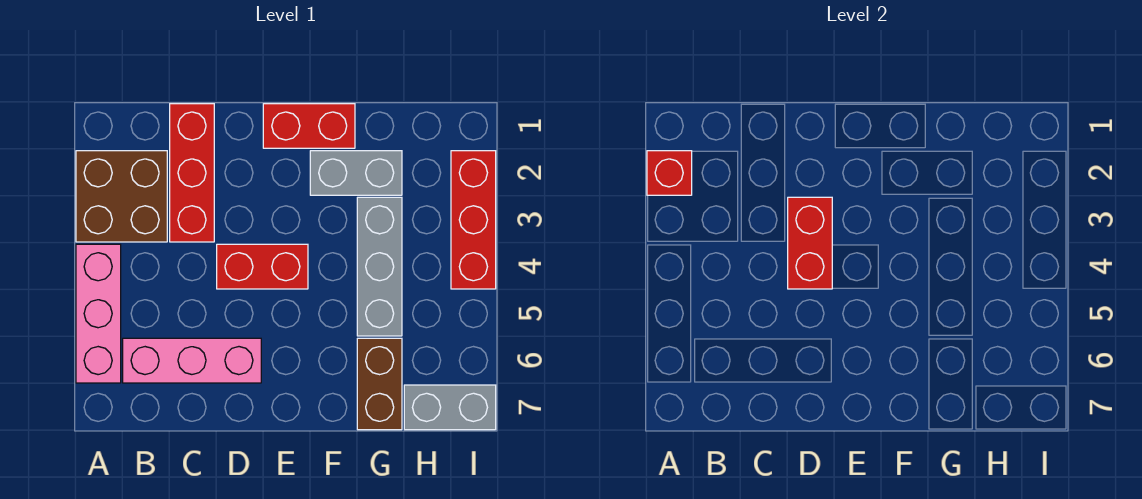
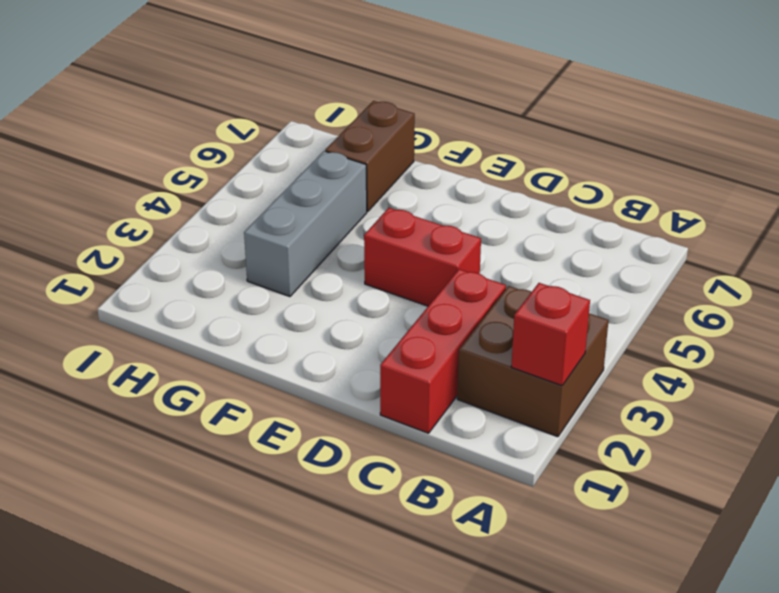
none -> pink 1x3 brick [76,244,121,383]
none -> pink 1x3 brick [123,338,261,383]
none -> red 1x2 brick [263,104,355,148]

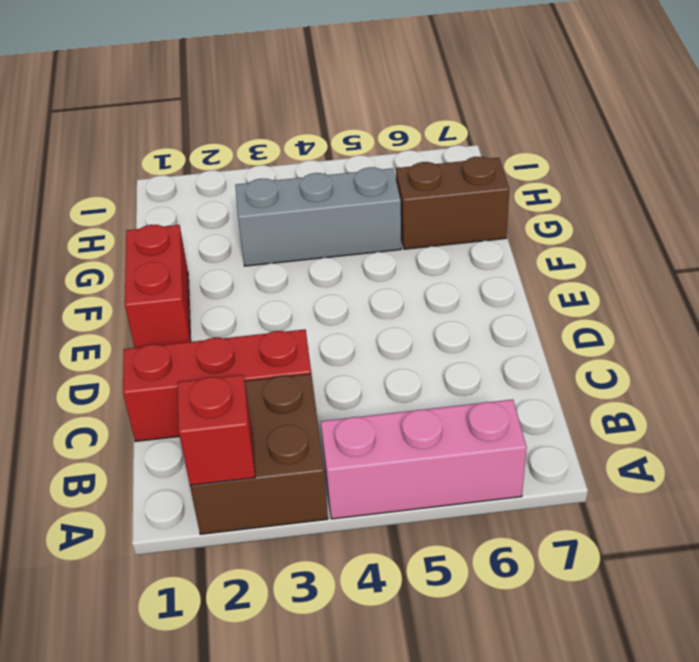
none -> pink 1x3 brick [123,338,261,383]
none -> red 1x2 brick [217,244,308,289]
none -> grey 1x2 brick [310,151,402,195]

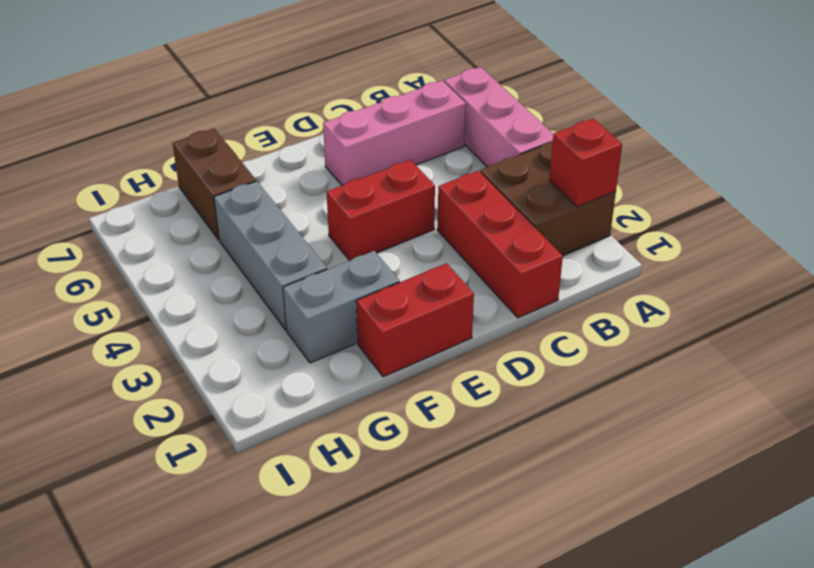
none -> grey 1x2 brick [404,385,496,430]
none -> red 1x3 brick [451,151,496,289]
none -> red 1x2 brick [788,197,832,289]

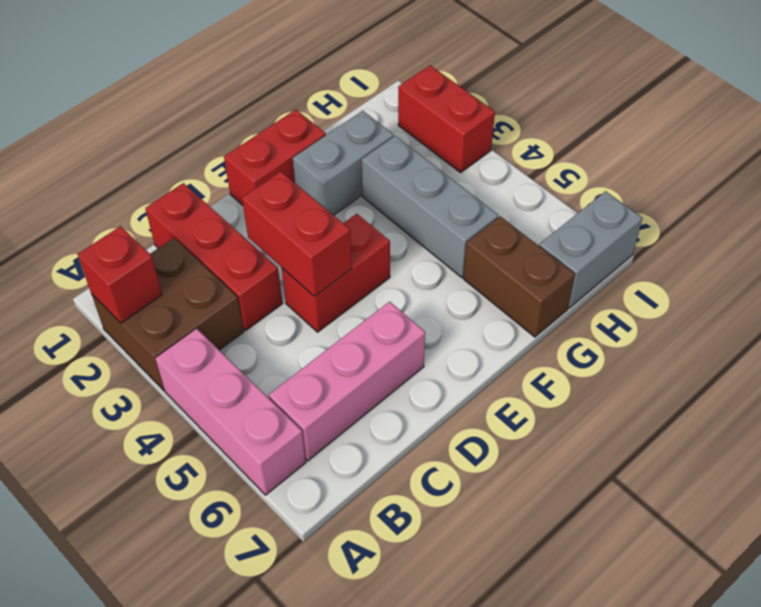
red 1x2 brick [398,65,495,172] -> red 1x3 brick [451,151,496,289]

